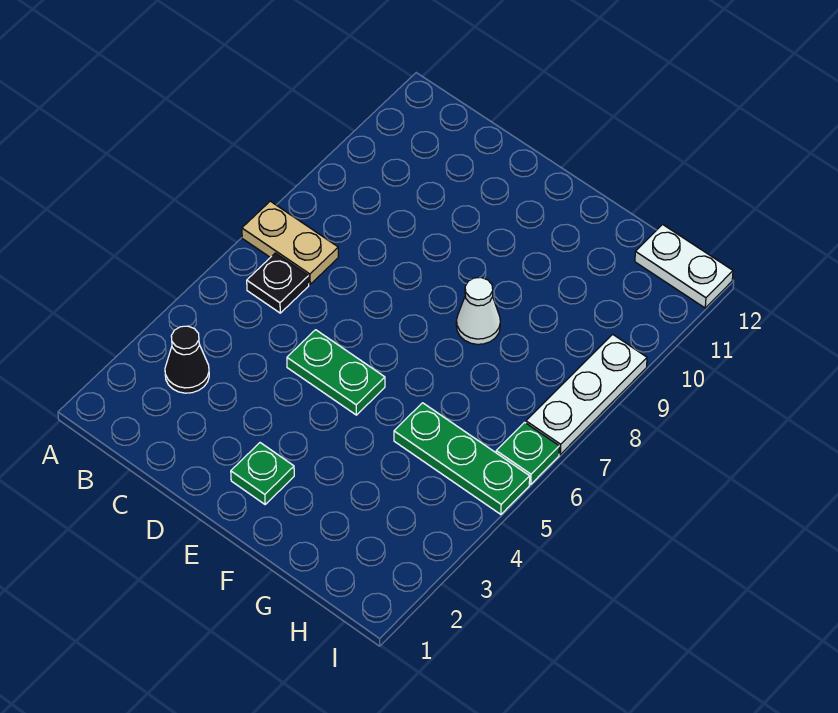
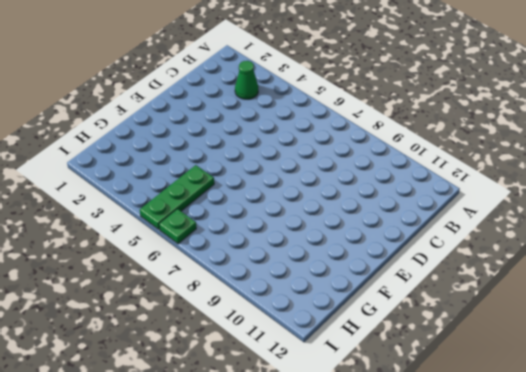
green 1x1 cone [235,61,258,99] -> black 1x1 cone [165,326,209,393]
none -> tan 1x2 plate [242,201,338,284]
none -> black 1x1 plate [247,253,309,313]

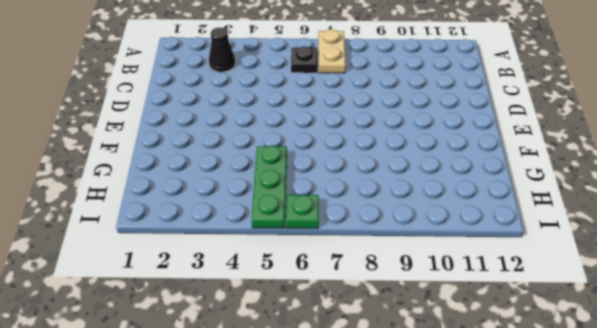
none -> green 1x2 plate [287,330,385,415]
none -> green 1x1 plate [231,443,294,504]

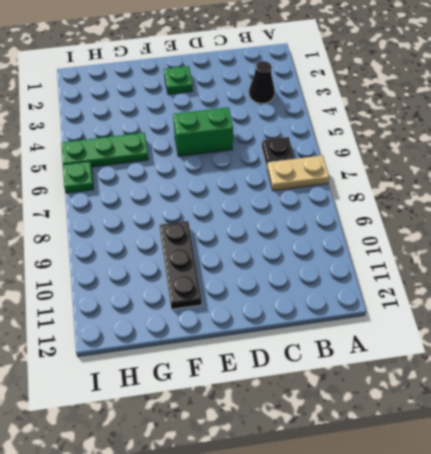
green 1x2 brick [173,107,233,156] -> green 1x2 plate [287,330,385,415]
black 1x3 plate [160,221,202,309] -> none
none -> white 1x1 cone [456,278,500,344]
none -> white 1x2 plate [635,224,733,308]

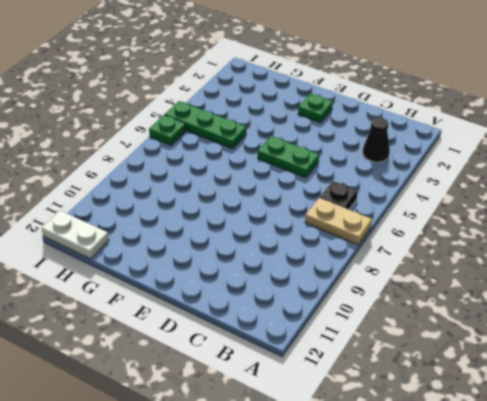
none -> white 1x1 cone [456,278,500,344]
none -> white 1x3 plate [526,334,647,454]

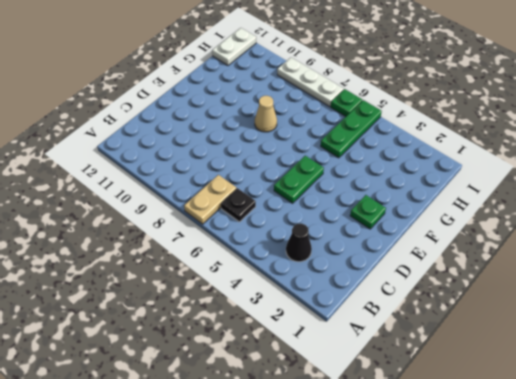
tan 1x1 cone [255,96,277,132] -> white 1x1 cone [456,278,500,344]

